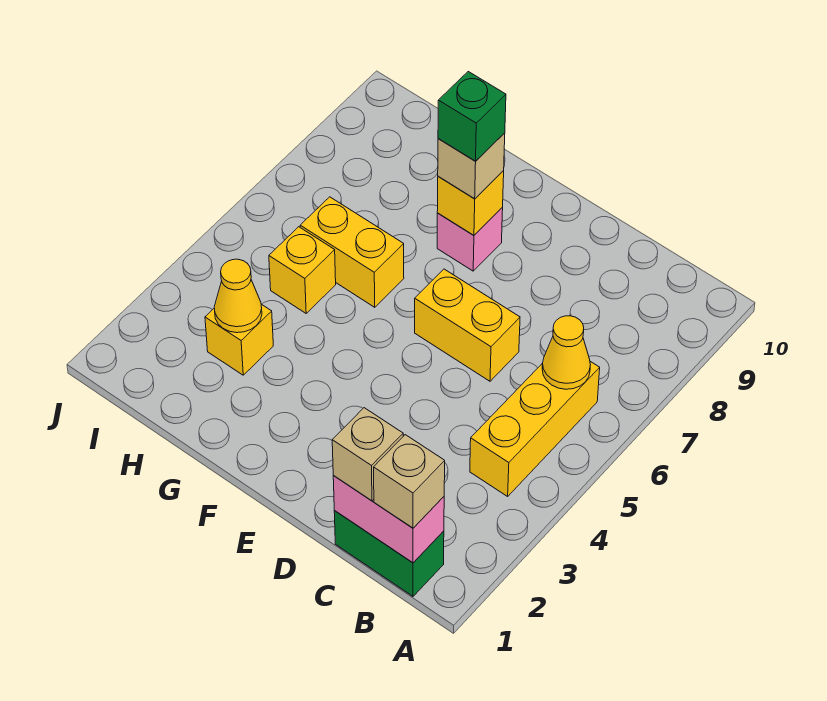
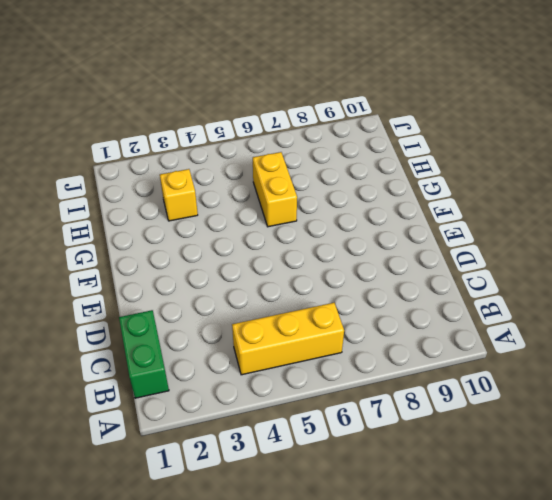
none -> yellow 1x2 brick [415,269,520,381]
none -> pink 1x1 brick [437,208,503,271]
none -> yellow 1x1 brick [269,227,336,313]

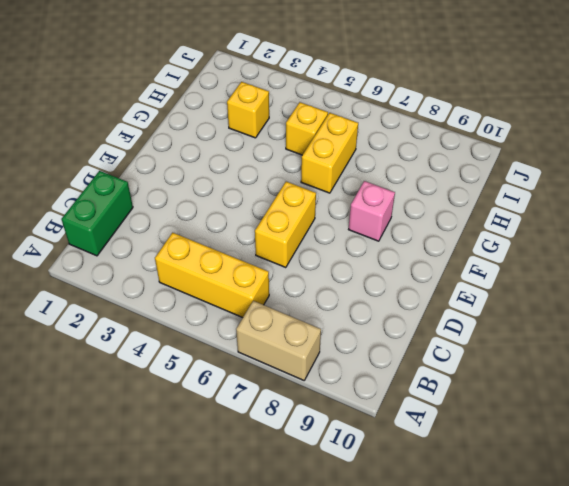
tan 1x2 brick [236,301,321,380] -> none
none -> pink 1x2 brick [333,476,444,563]
none -> yellow 1x1 cone [542,316,590,389]
none -> yellow 1x1 brick [437,171,504,235]

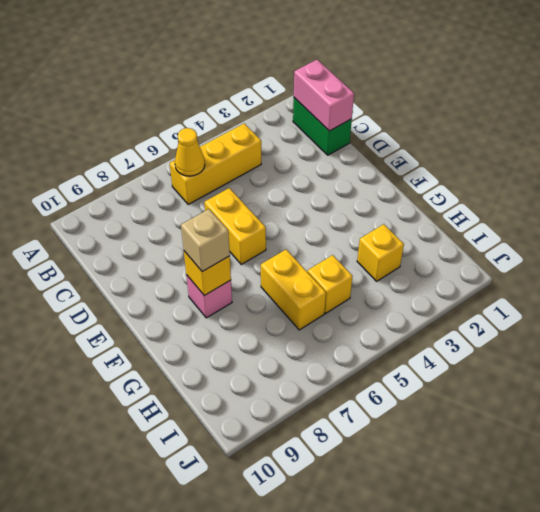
none -> yellow 1x1 cone [214,259,262,333]
none -> tan 1x1 brick [374,435,445,528]
none -> tan 1x1 brick [332,408,403,501]

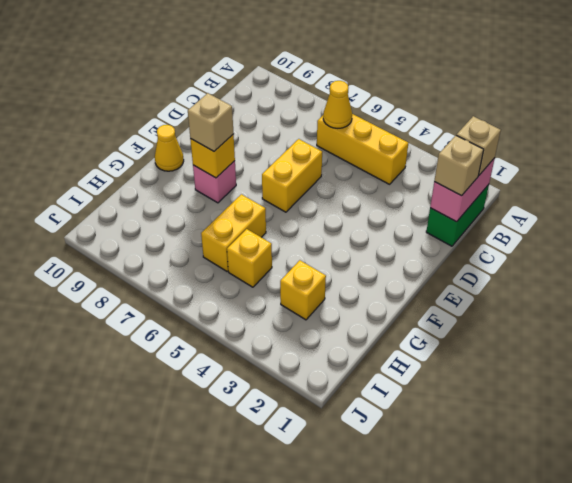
yellow 1x1 cone [155,125,184,171] -> yellow 1x1 cone moved to [214,259,262,333]
none -> green 1x1 brick [438,72,506,161]

